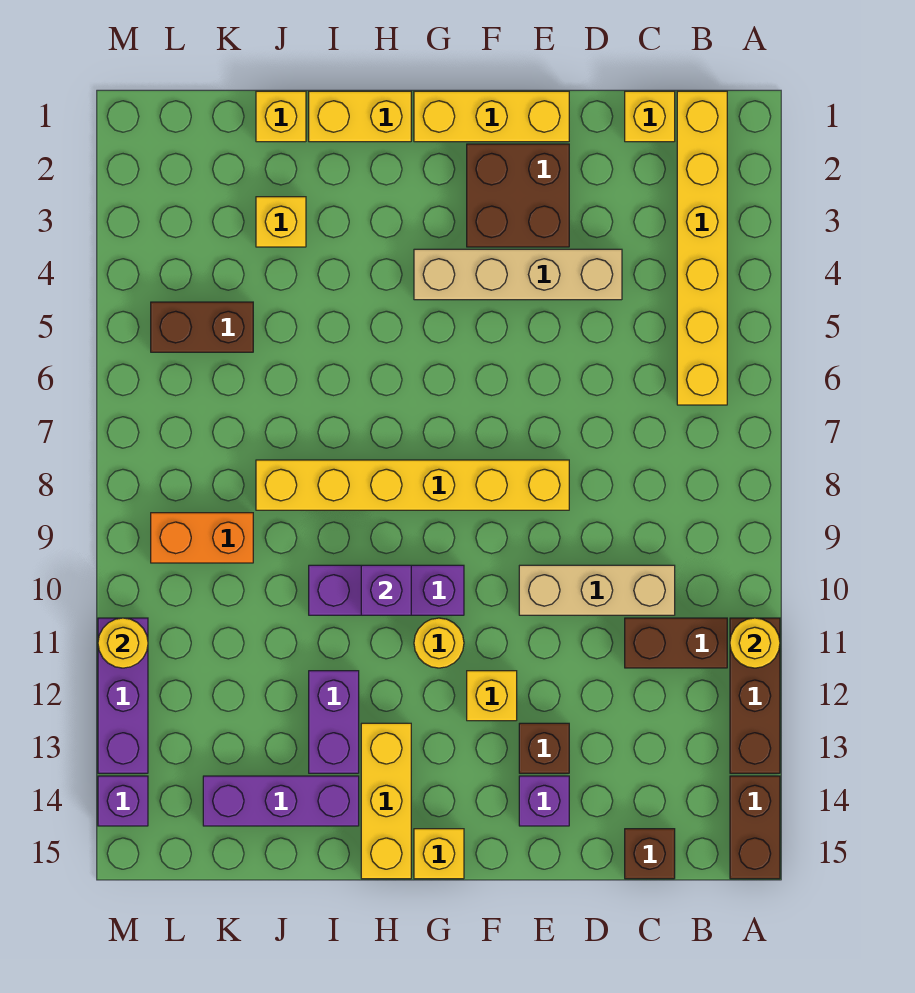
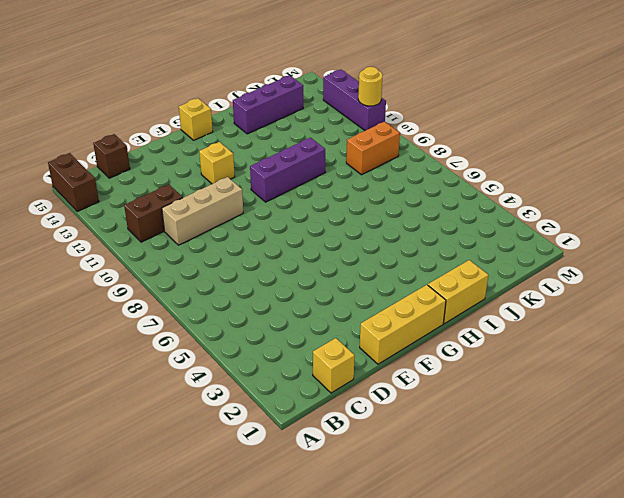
none -> brown 1x3 brick [730,618,780,773]
none -> yellow 1x6 brick [677,91,727,405]
none -> tan 1x4 brick [414,249,622,300]
none -> brown 2x2 brick [467,144,569,247]

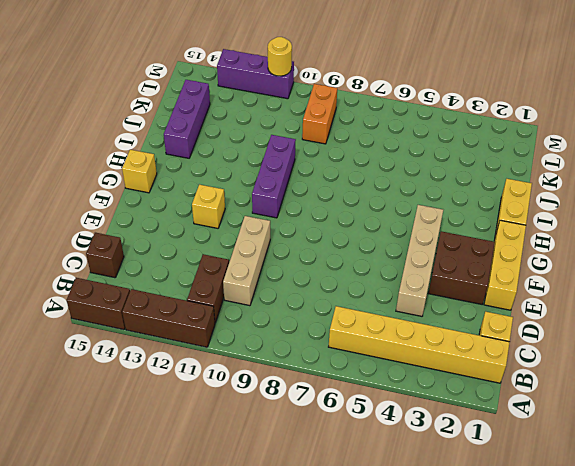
none -> yellow 1x6 brick [256,460,569,510]
none -> brown 1x1 brick [519,723,569,773]
none -> purple 1x1 brick [519,776,569,826]
none -> yellow 1x1 round brick [414,618,464,668]

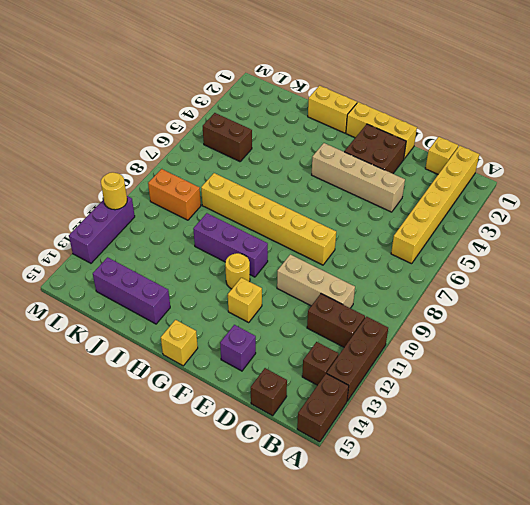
brown 1x1 brick [302,342,339,385] -> brown 1x1 brick moved to [519,723,569,773]
none -> yellow 1x3 brick [361,723,411,879]
none -> purple 1x2 brick [309,671,359,773]
none -> yellow 1x1 brick [256,91,306,142]
none -> yellow 1x1 brick [256,197,306,247]

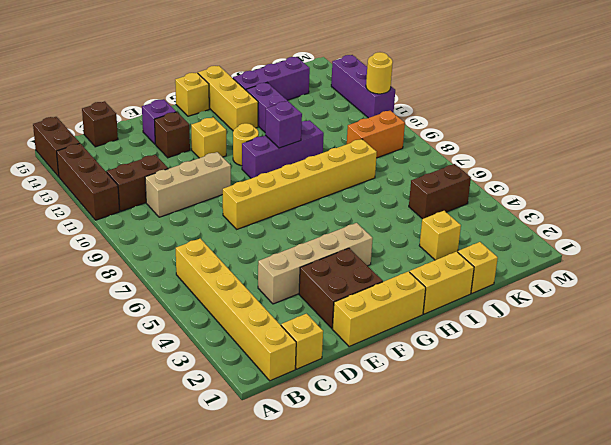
none -> purple 1x1 brick [98,776,148,826]
none -> yellow 1x1 round brick [730,618,780,668]

